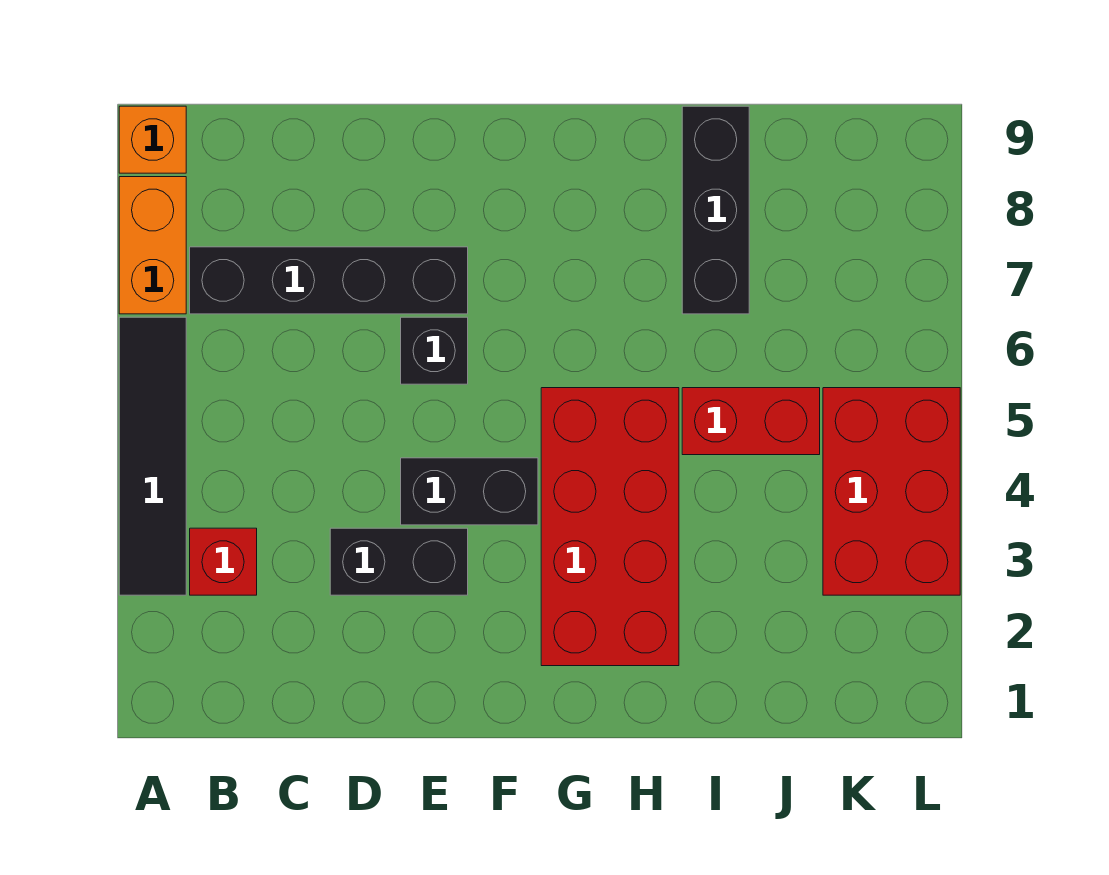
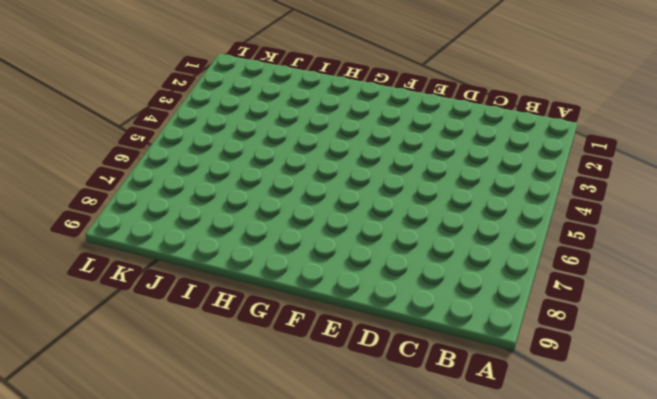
none -> black 1x4 tile [119,317,186,595]
none -> orange 1x2 brick [119,177,186,314]
none -> orange 1x1 brick [119,106,186,173]

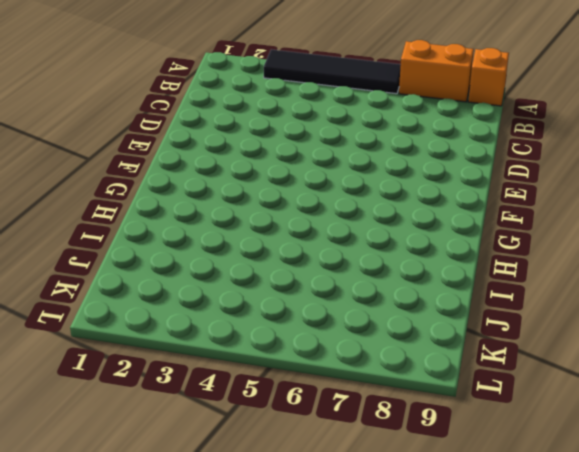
none -> red 1x1 brick [190,528,257,595]
none -> black 1x4 brick [190,247,468,314]
none -> black 1x2 brick [330,528,468,595]

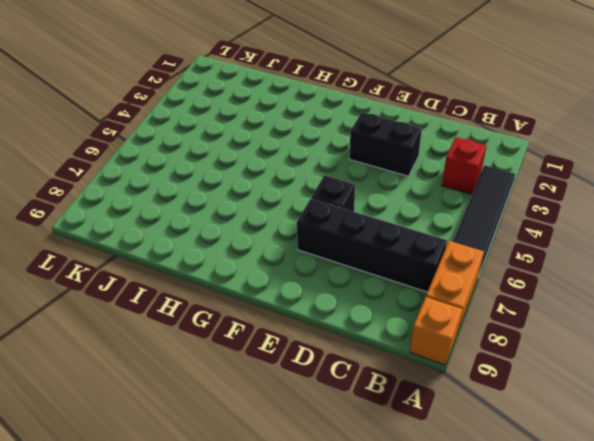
none -> black 1x2 brick [401,458,538,525]
none -> red 2x4 brick [541,388,679,666]
none -> red 1x2 brick [682,388,820,455]

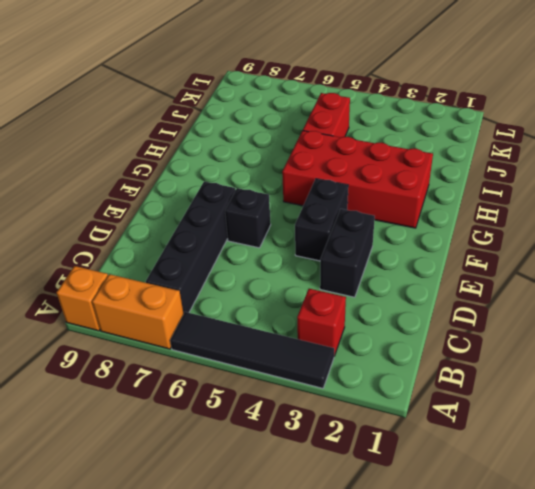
none -> black 1x3 brick [682,106,749,314]
none -> red 2x3 brick [823,388,960,595]

